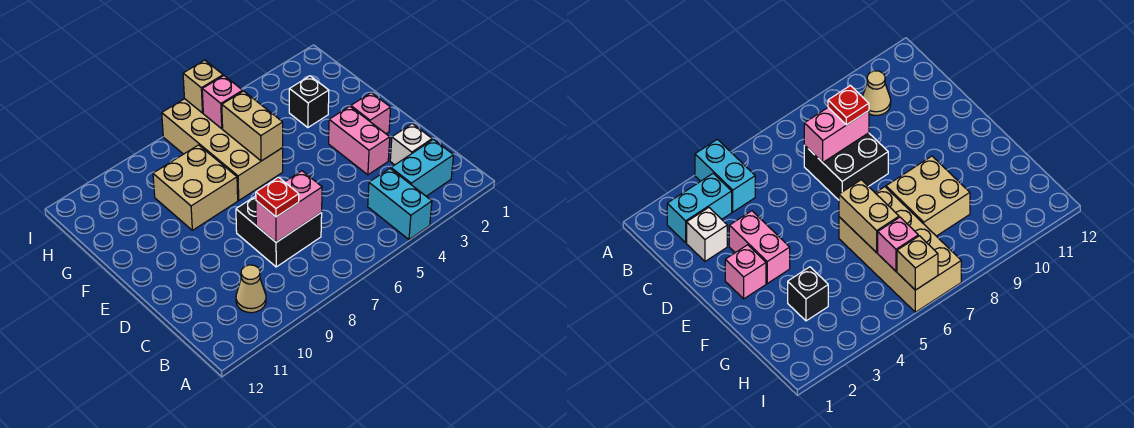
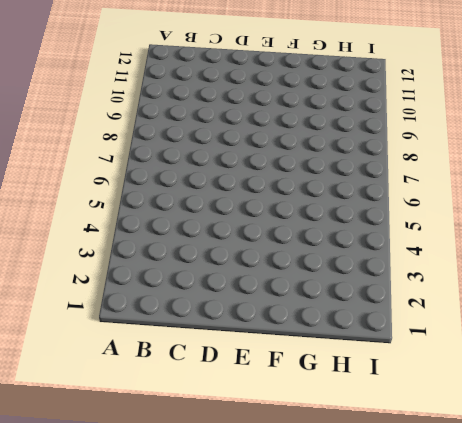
none -> cyan 1x2 brick [368,169,432,240]
none -> cyan 1x2 brick [391,139,454,196]
none -> tan 1x1 cone [236,265,266,313]

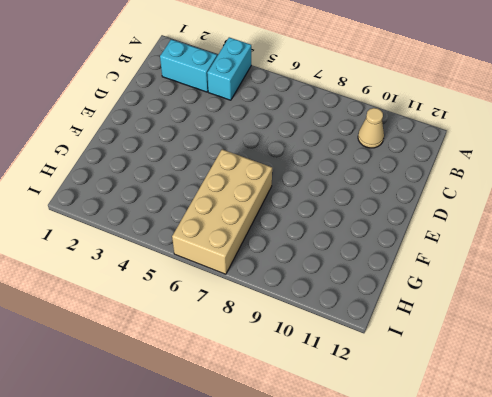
none -> white 1x1 brick [390,124,432,165]
none -> black 2x2 brick [236,196,322,267]
none -> pink 1x2 brick [329,106,390,175]

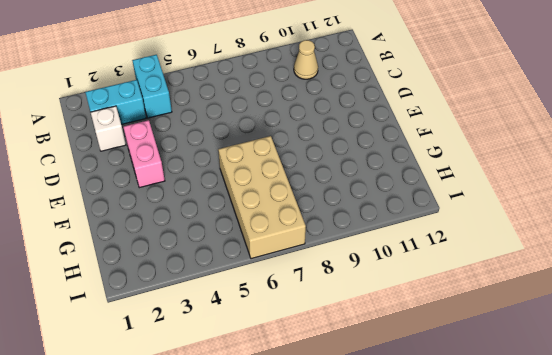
none -> black 2x2 brick [236,196,322,267]
none -> pink 1x1 brick [351,93,391,134]
none -> tan 2x2 brick [153,145,238,230]

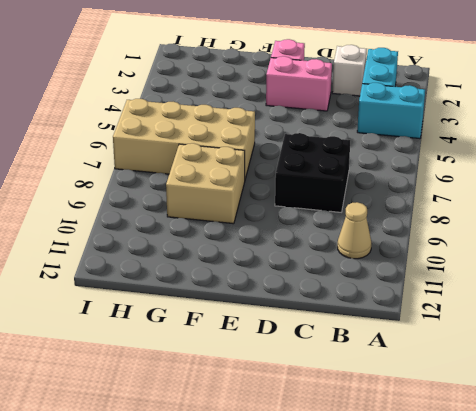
none -> black 1x1 brick [289,76,329,128]
none -> pink 1x2 brick [256,171,322,242]
none -> tan 1x2 brick [222,91,283,161]

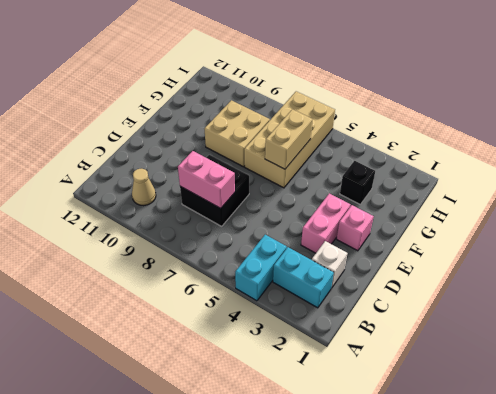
none -> pink 1x1 brick [202,76,243,129]
none -> tan 1x1 brick [183,60,223,113]
none -> red 1x1 plate [256,177,299,217]

